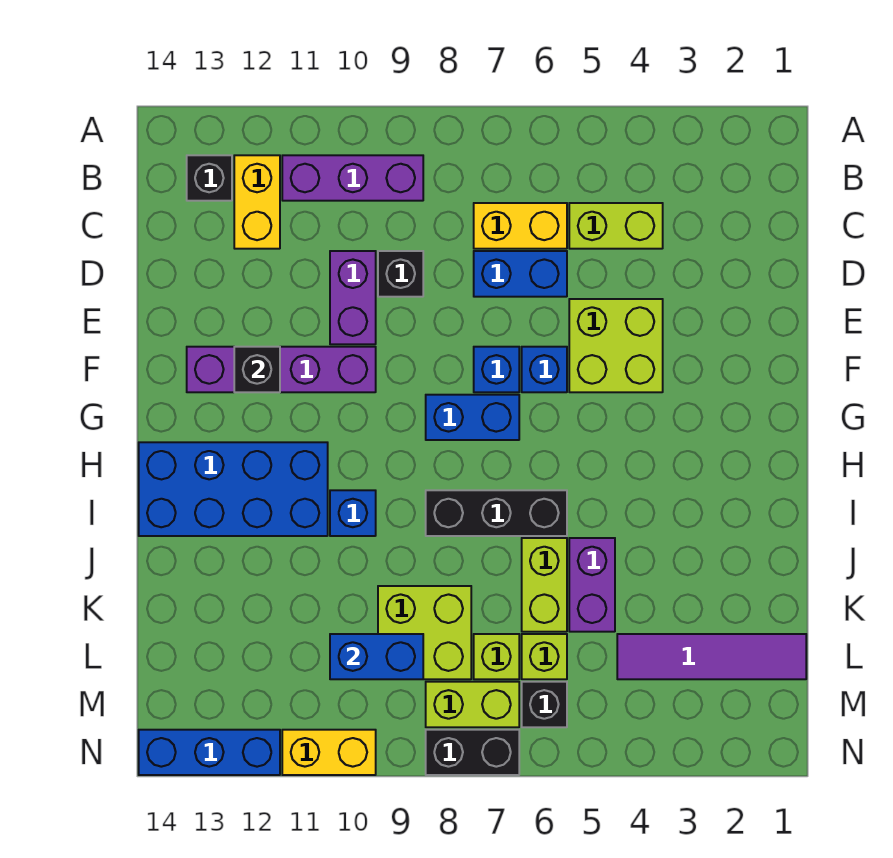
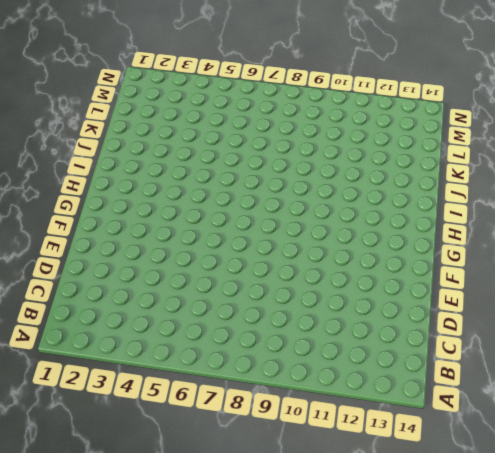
none -> purple 1x3 brick [282,155,423,201]
none -> yellow 1x2 brick [234,155,280,249]
none -> black 1x1 brick [187,155,232,201]

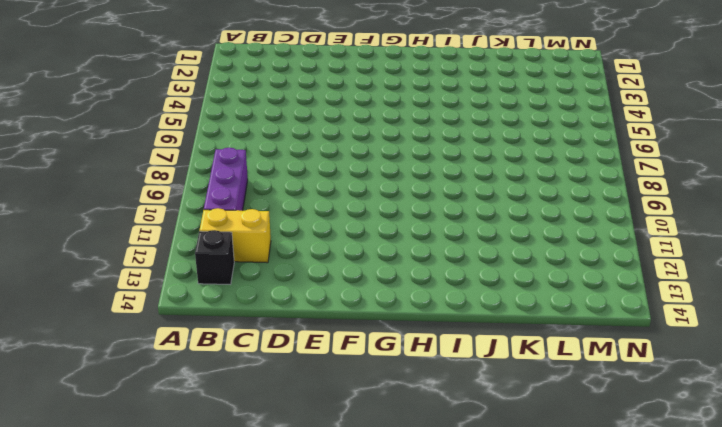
none -> lime 1x2 brick [569,203,663,249]
none -> yellow 1x2 brick [474,203,567,249]
none -> blue 1x2 brick [474,251,567,297]

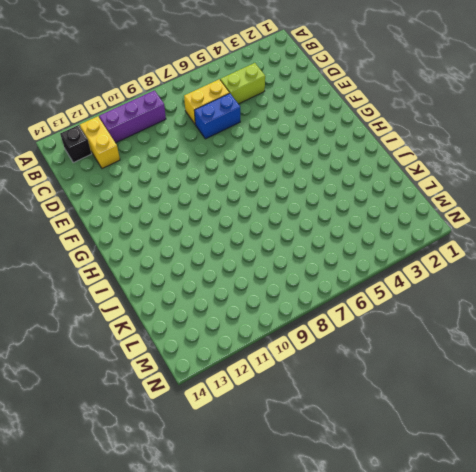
none -> black 1x1 brick [378,251,423,297]
none -> purple 1x2 brick [330,251,376,344]
none -> lime 2x2 brick [569,299,663,392]

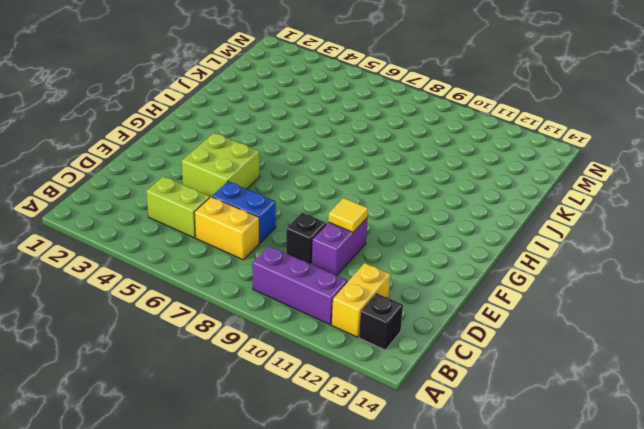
yellow 1x1 tile [328,198,368,232] -> none
none -> blue 1x1 brick [522,347,567,392]
none -> blue 1x1 brick [474,347,519,392]
none -> purple 1x4 brick [187,347,376,392]

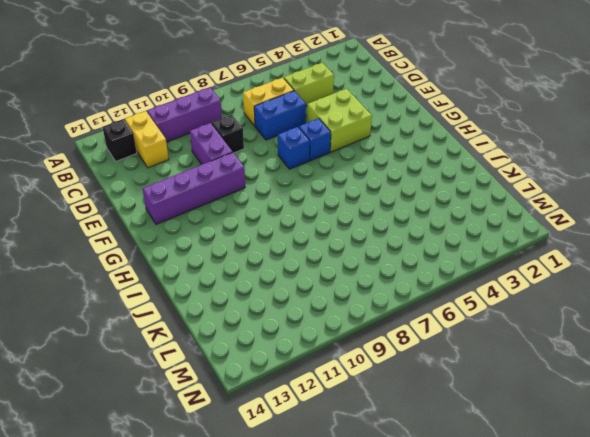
none -> blue 1x2 brick [426,395,519,440]
none -> blue 2x4 brick [139,442,328,536]
none -> black 1x3 brick [426,490,567,536]

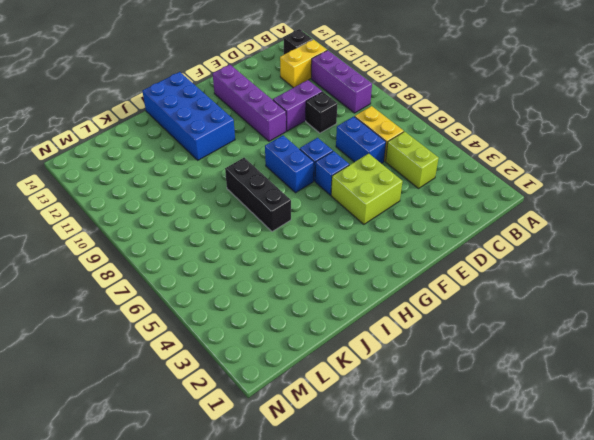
none -> blue 1x1 brick [330,490,376,536]
none -> purple 1x2 brick [569,538,615,632]
none -> lime 1x2 brick [522,538,567,632]

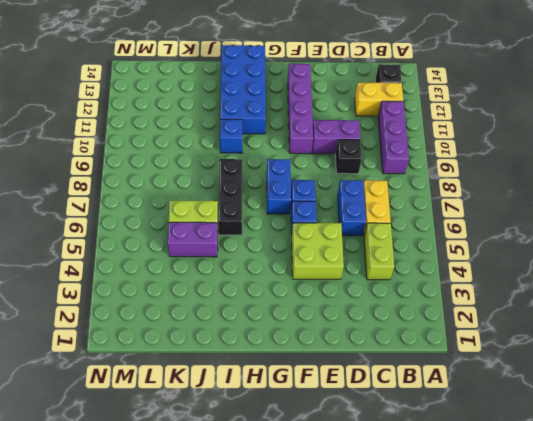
none -> lime 2x2 brick [378,586,471,679]
none -> purple 1x4 tile [617,634,806,679]
none -> lime 1x1 brick [522,634,567,679]

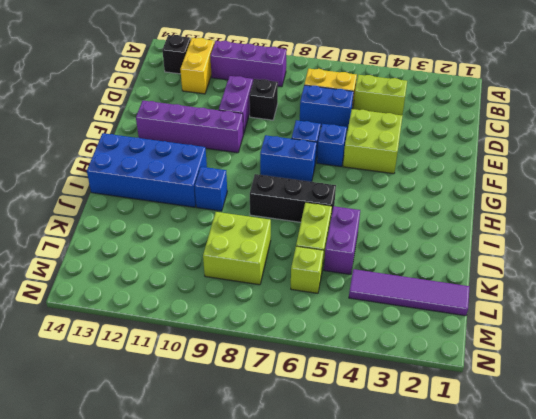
none -> lime 1x1 brick [474,634,519,679]
none -> black 1x1 brick [522,682,567,727]
none -> lime 1x2 brick [426,682,519,727]

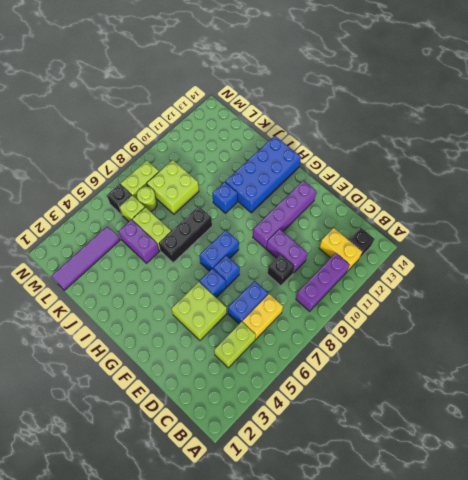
lime 1x1 round brick [137,187,157,211] -> lime 1x1 brick [474,634,519,679]
none -> black 1x2 brick [426,730,519,775]
none -> yellow 1x2 brick [282,730,376,775]
none -> blue 1x3 brick [139,730,280,775]

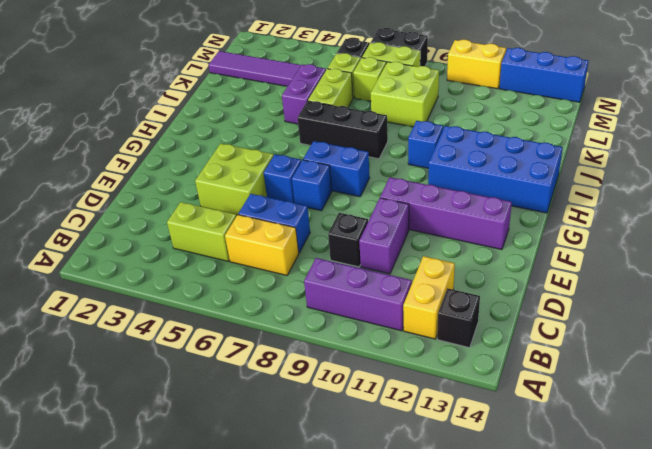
none -> black 1x1 brick [234,347,280,392]
none -> blue 1x2 brick [330,634,423,679]

